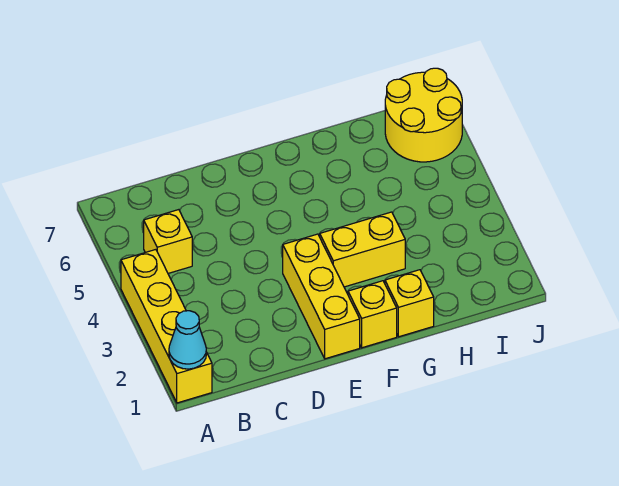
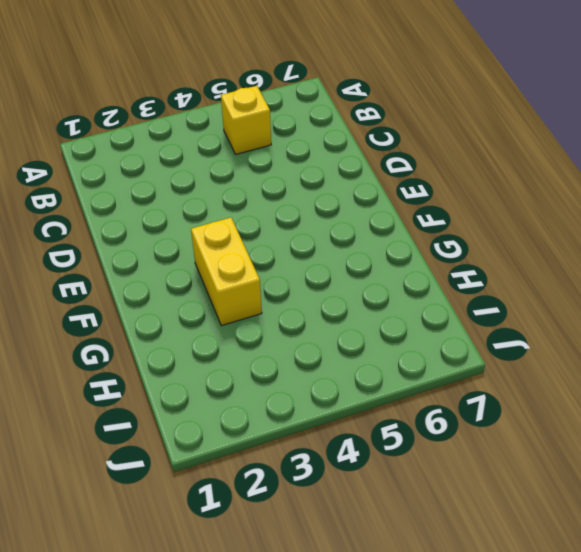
none -> yellow 1x4 brick [121,250,212,403]
none -> yellow 1x3 brick [283,234,360,359]

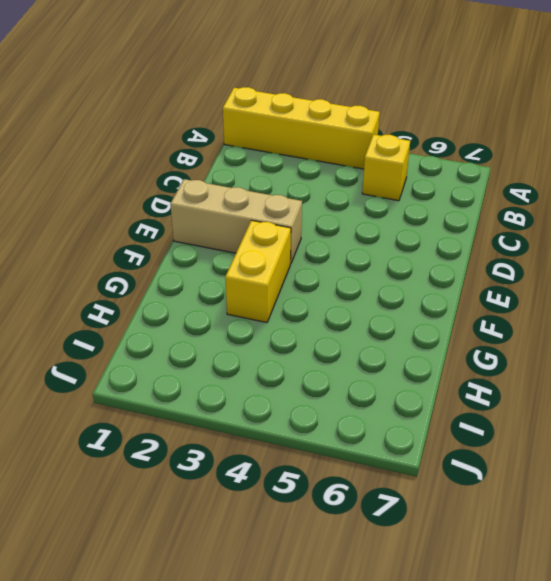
tan 1x3 brick [170,179,302,264] -> yellow 1x3 brick [283,234,360,359]
none -> yellow 1x1 brick [348,281,397,348]
none -> yellow 1x1 brick [385,270,434,337]

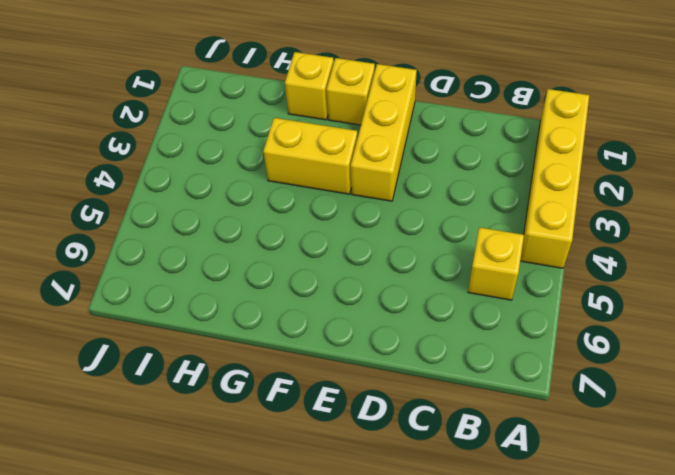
none -> yellow 2x2 round brick [385,68,462,162]
none -> cyan 1x1 cone [169,311,206,369]

